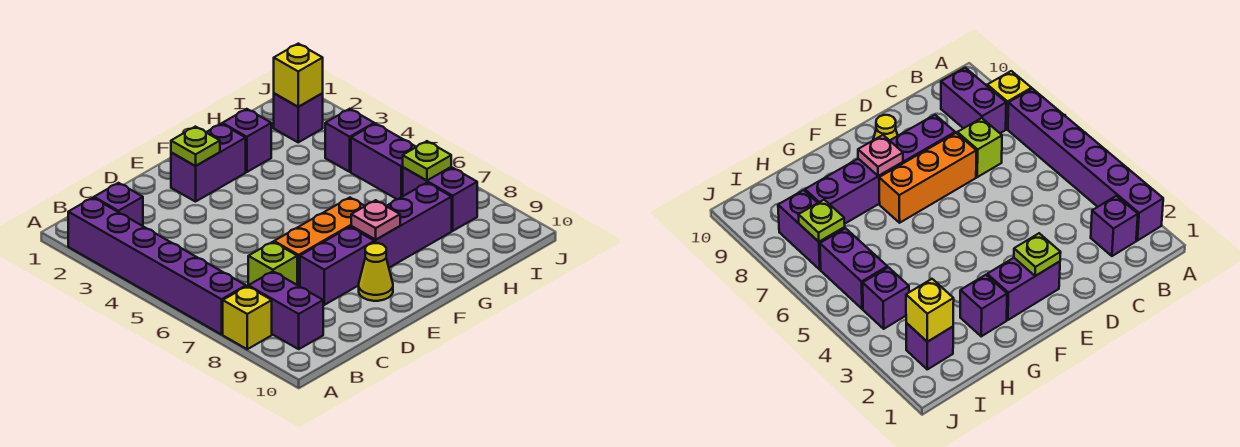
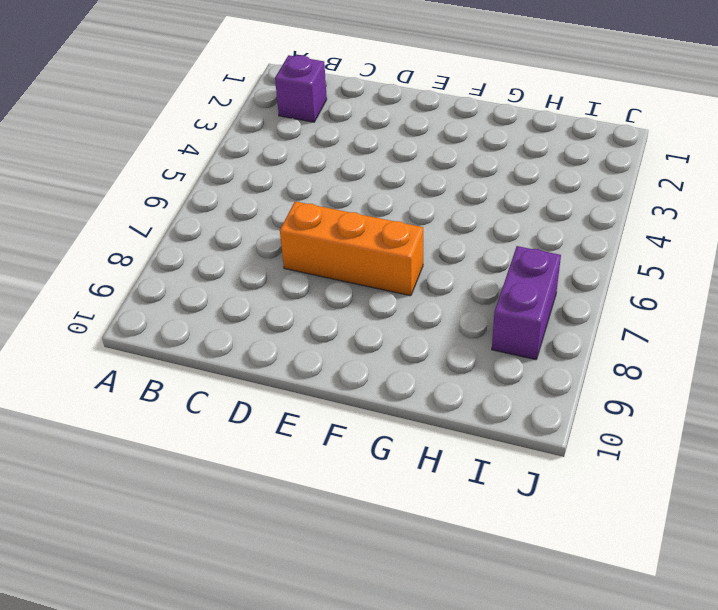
none -> purple 1x6 brick [68,198,246,335]
none -> yellow 1x1 brick [223,286,272,349]
none -> purple 1x2 brick [248,271,323,349]

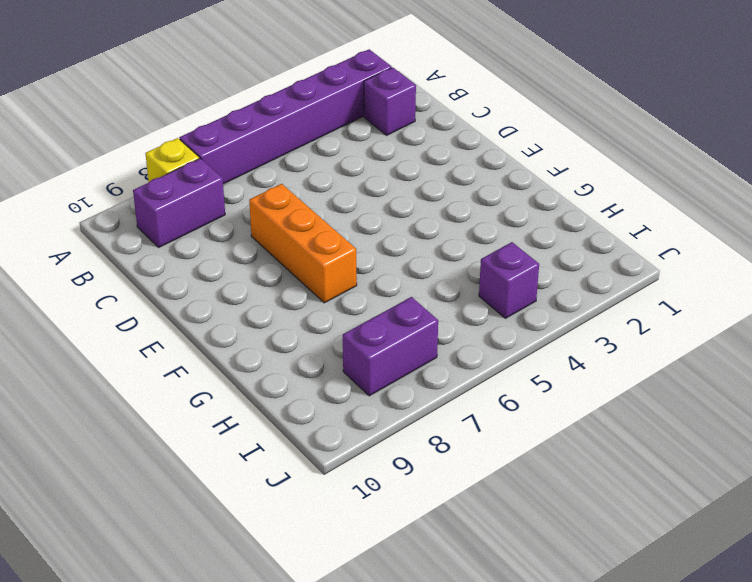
none -> lime 1x1 brick [248,242,297,285]
none -> purple 1x2 brick [300,227,374,305]
none -> purple 1x2 brick [171,124,246,202]

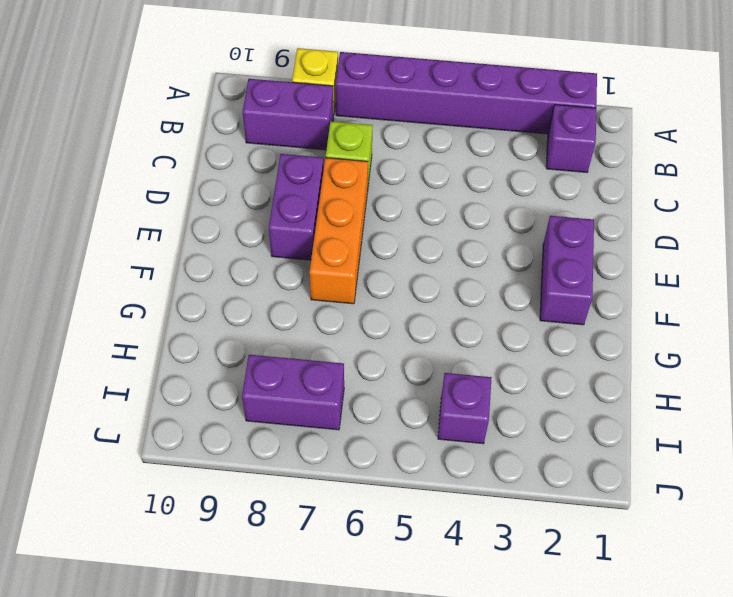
none -> yellow 1x1 cone [359,243,393,301]
none -> purple 1x3 brick [351,183,452,268]
none -> purple 1x1 brick [222,109,271,172]

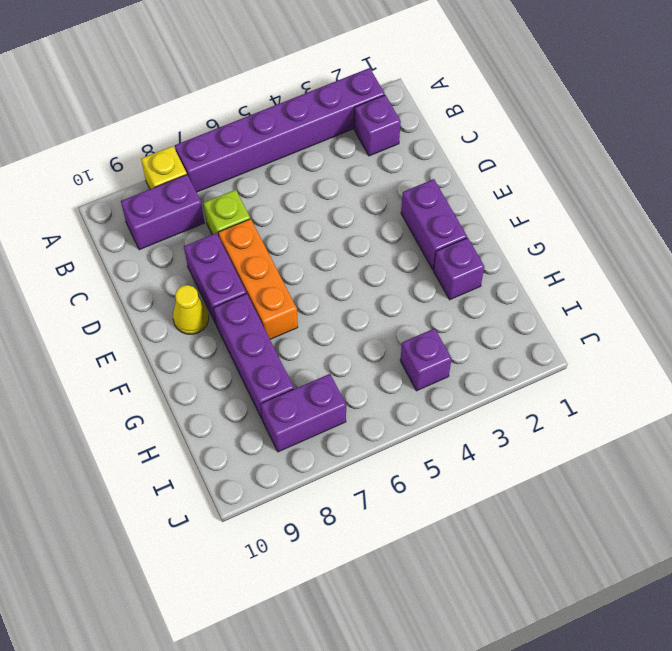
none -> purple 1x1 brick [274,93,323,142]
none -> purple 1x2 brick [351,124,416,199]
none -> lime 1x1 plate [171,127,220,166]

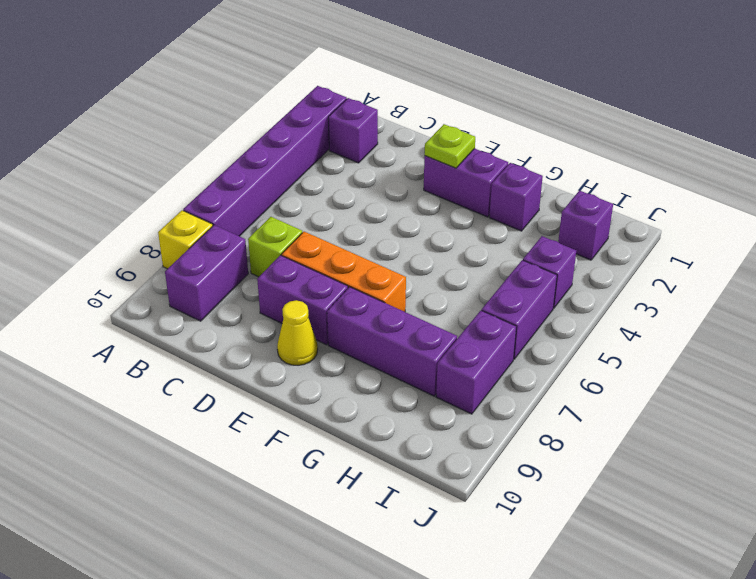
none -> pink 1x1 plate [351,200,400,240]
none -> yellow 1x1 brick [274,44,323,107]
none -> lime 1x1 plate [403,141,451,181]

